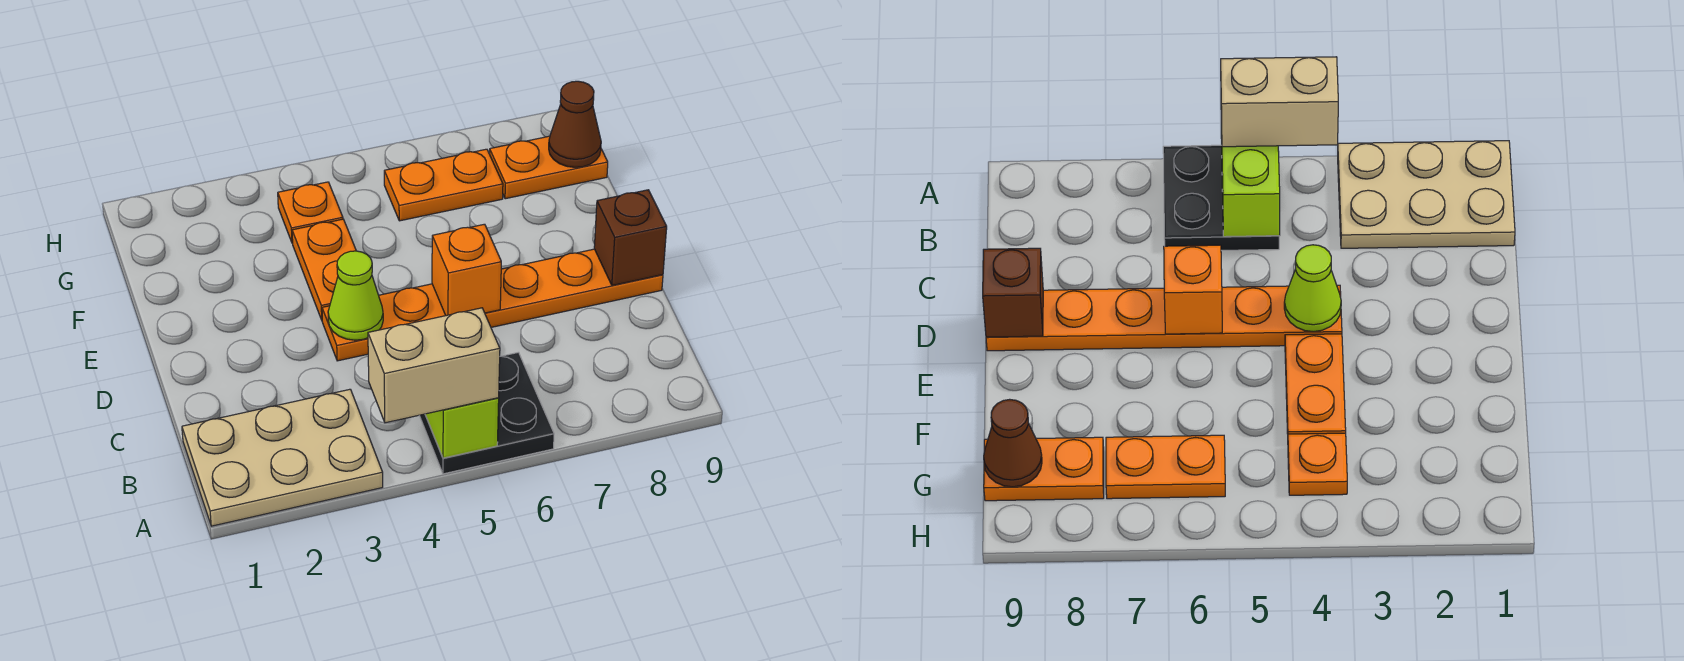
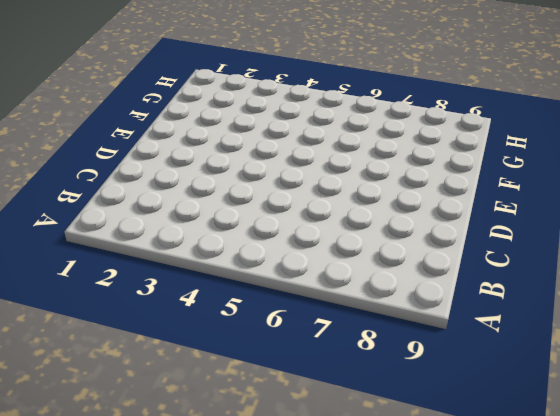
none -> tan 2x3 plate [182,389,383,526]
none -> black 2x2 plate [419,352,554,474]
none -> orange 1x6 plate [322,249,663,361]

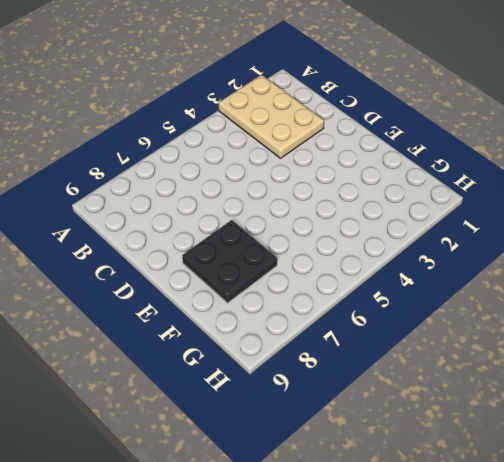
tan 2x3 plate [218,75,324,158] -> tan 2x3 plate turned to [182,389,383,526]
black 2x2 plate [182,220,277,303] -> black 2x2 plate moved to [419,352,554,474]
none -> orange 1x6 plate [322,249,663,361]
none -> orange 1x2 plate [292,219,356,320]
none -> orange 1x1 plate [278,182,343,243]

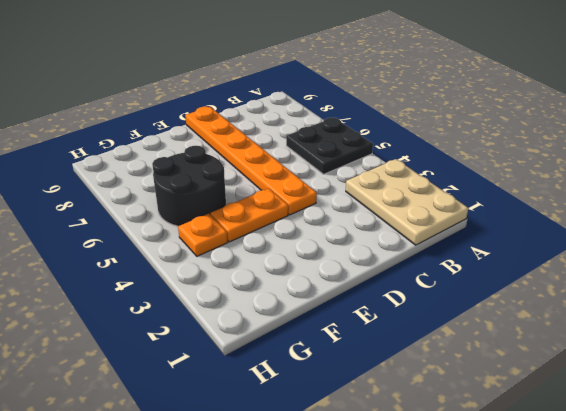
black 2x2 round brick [152,146,226,226] -> orange 1x2 plate [384,149,503,221]
none -> orange 1x2 plate [490,136,608,199]
none -> lime 1x2 brick [425,398,499,458]
none -> lime 1x1 cone [328,251,383,340]

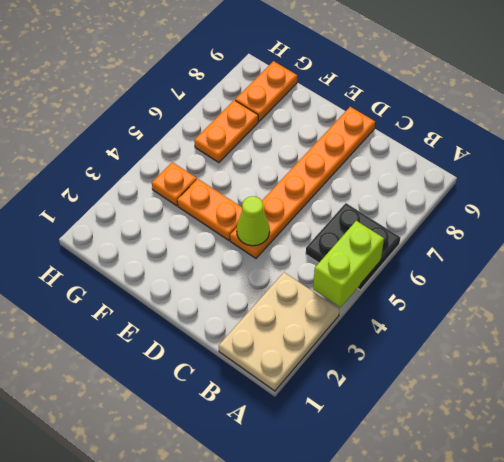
lime 1x2 brick [313,221,384,307] -> lime 1x2 brick turned to [425,398,499,458]
none -> orange 1x1 brick [432,224,501,316]
none -> brown 1x1 brick [594,190,667,285]
none -> brown 1x1 cone [549,81,601,167]

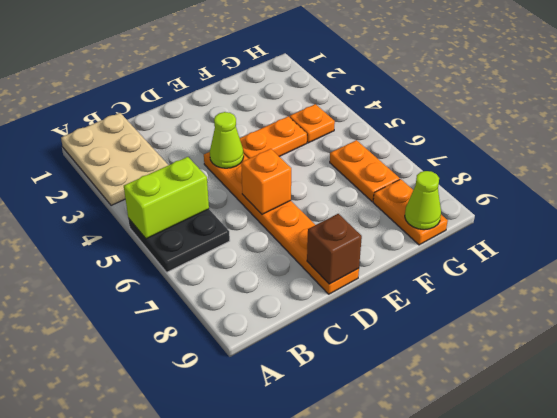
lime 1x1 cone [405,171,441,230] -> brown 1x1 cone [549,81,601,167]
none -> tan 1x2 brick [368,308,500,423]

